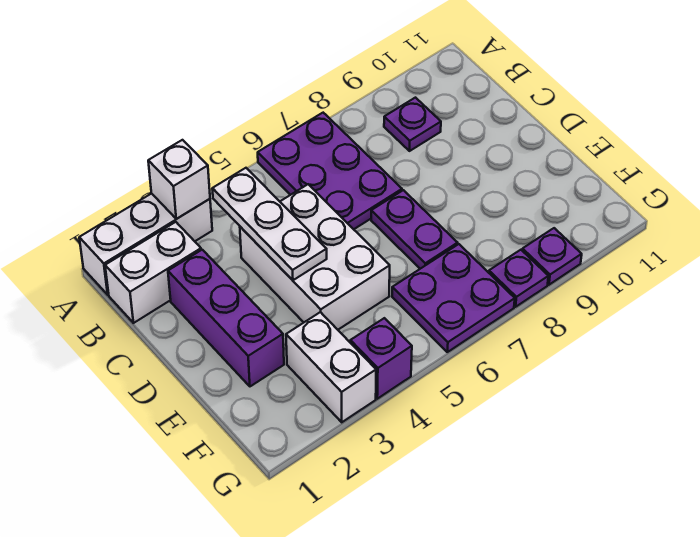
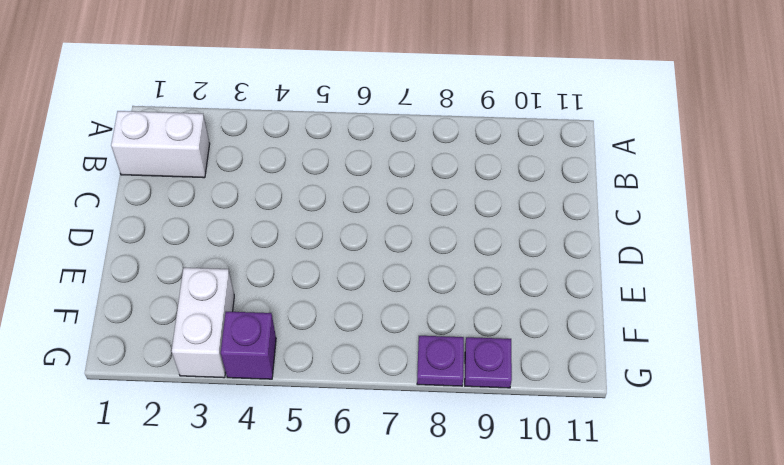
none -> white 1x3 brick [79,193,212,295]
none -> purple 2x3 plate [258,113,402,229]
none -> purple 1x1 plate [384,98,441,151]

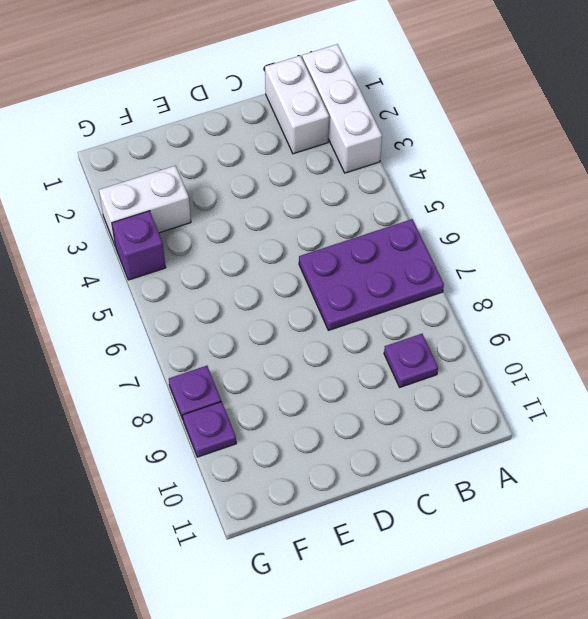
none -> purple 1x3 brick [168,250,284,386]
none -> white 2x3 brick [240,184,390,330]
none -> purple 1x2 plate [371,190,458,269]

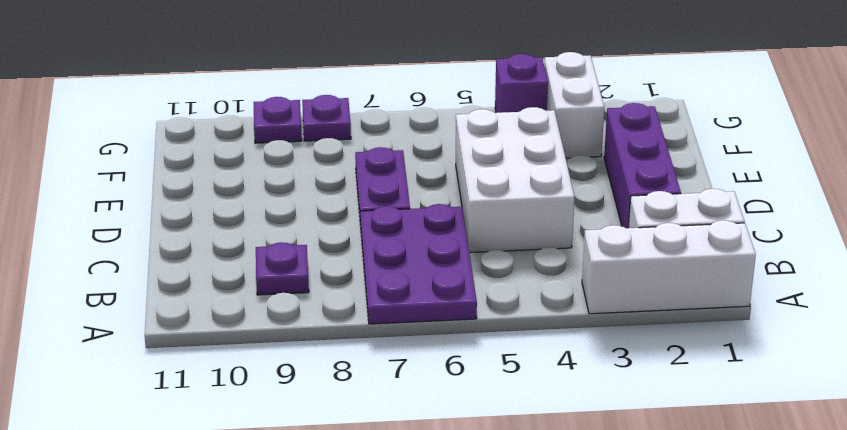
none -> purple 2x2 plate [392,244,515,352]
none -> white 1x1 brick [148,140,210,219]
none -> white 1x3 plate [212,168,327,280]

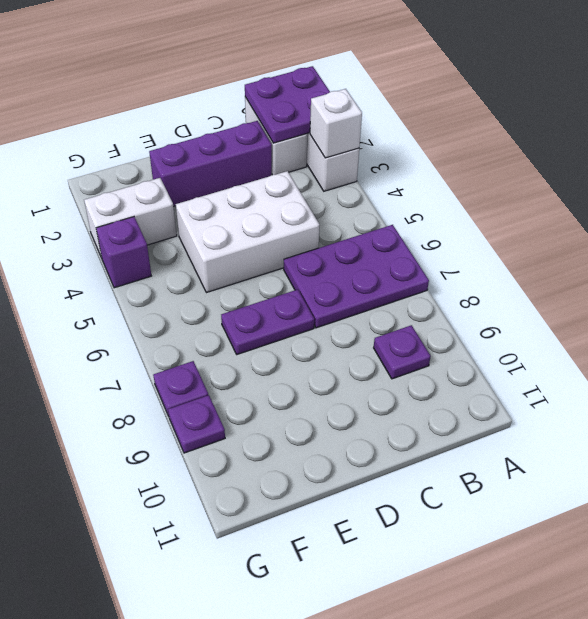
purple 2x2 plate [245,66,330,143] -> purple 2x2 plate moved to [392,244,515,352]
none -> white 1x3 plate [212,168,327,280]

